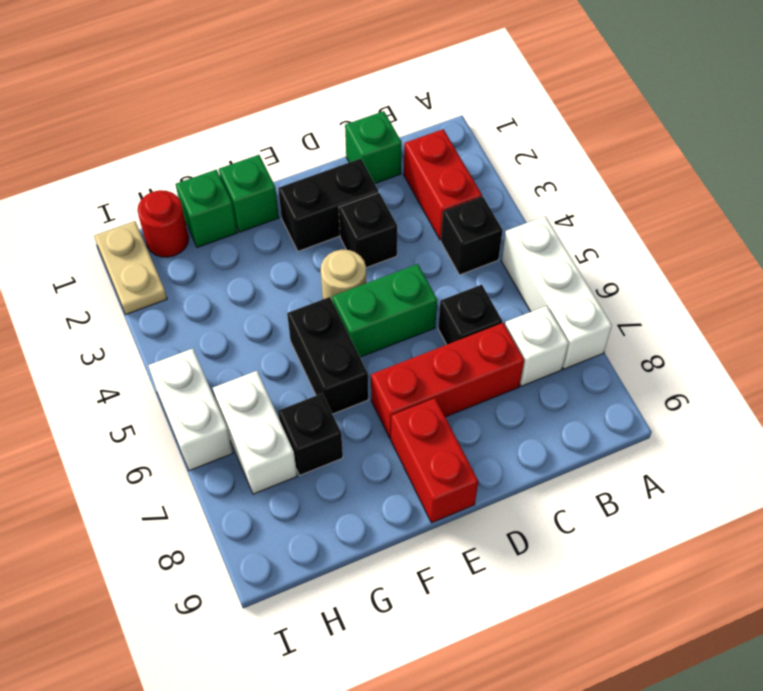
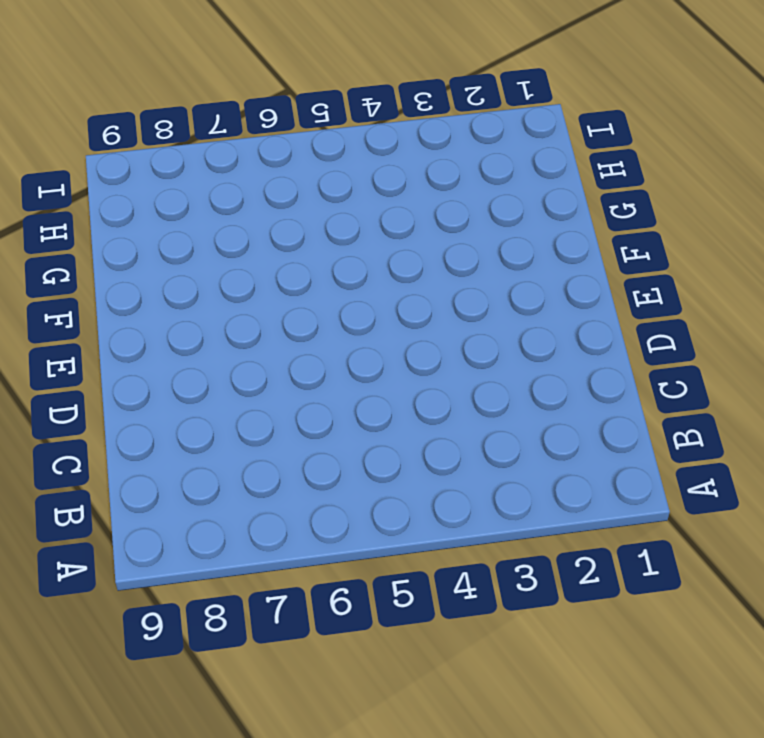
none -> white 1x3 brick [501,216,612,369]
none -> red 1x2 brick [404,129,482,240]
none -> black 1x1 brick [441,197,503,275]

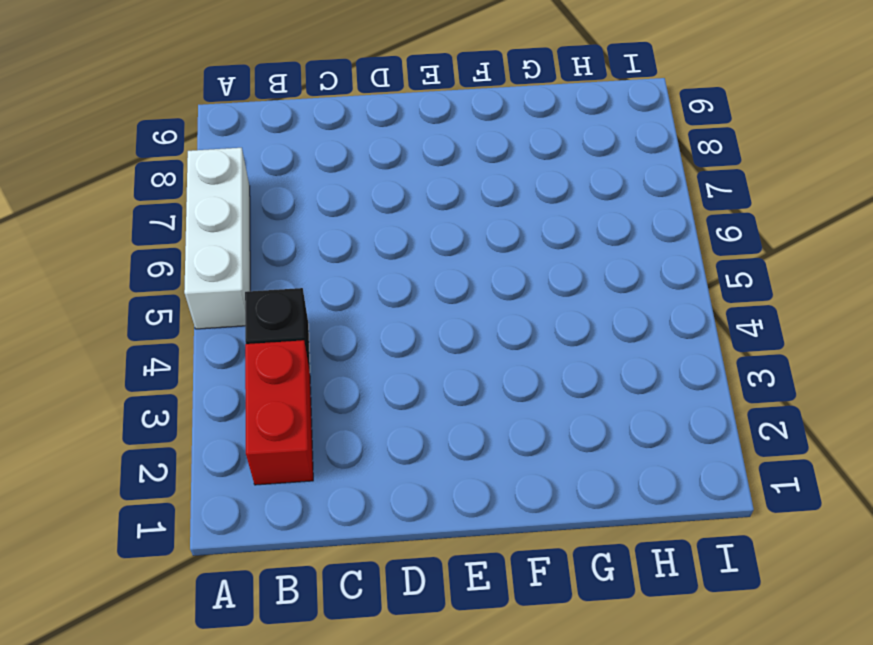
none -> white 1x1 brick [505,306,569,386]
none -> green 1x1 brick [345,111,402,183]
none -> black 1x1 brick [438,285,502,345]

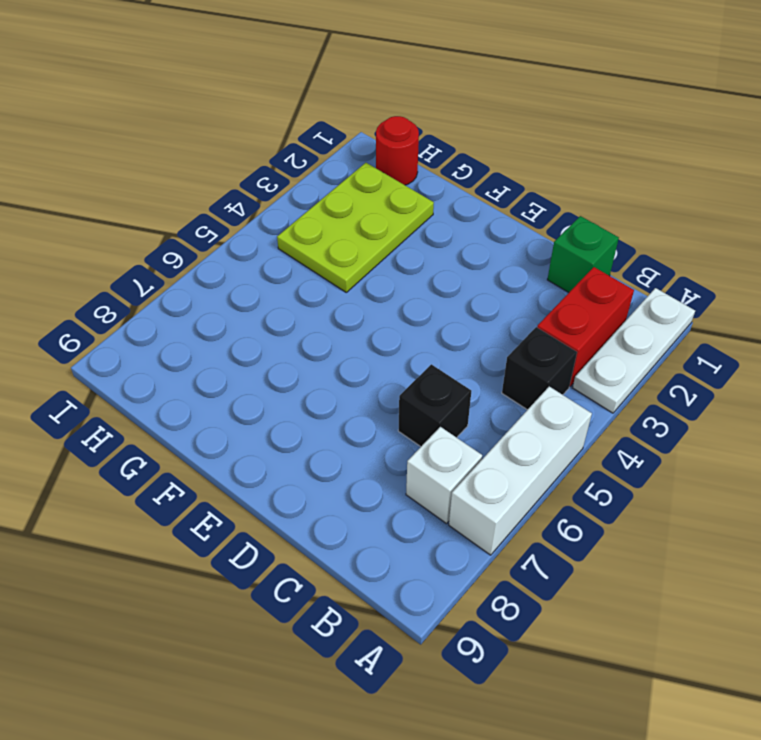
white 1x3 plate [573,288,695,413] -> none
lime 2x3 plate [277,163,434,292] -> none
none -> red 1x3 brick [371,323,524,439]
none -> black 1x2 brick [278,158,378,251]
none -> black 1x1 brick [339,193,397,268]

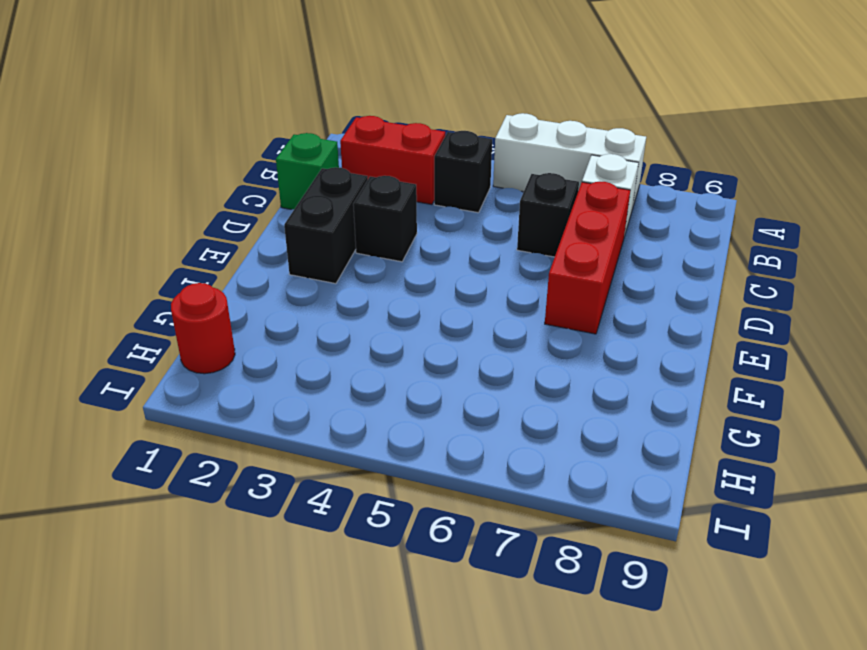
none -> green 1x2 brick [332,264,437,357]
none -> tan 1x1 round brick [321,250,366,300]
none -> red 1x2 brick [391,398,478,523]

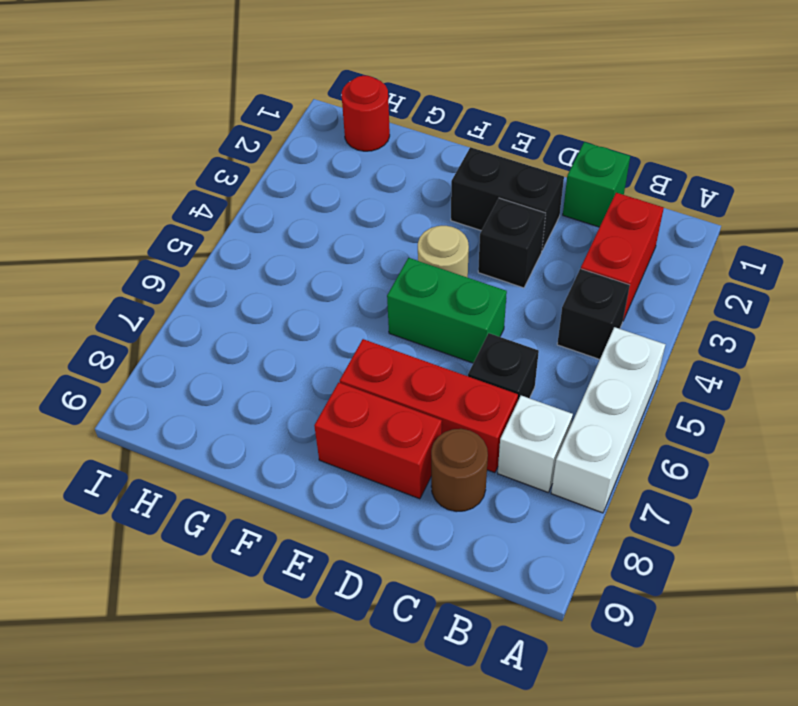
brown 1x1 round brick [431,429,488,512] -> none
red 1x2 brick [314,382,442,499] -> red 1x2 brick turned to [391,398,478,523]
none -> green 1x1 brick [219,155,279,232]
none -> black 1x2 brick [287,297,368,414]
none -> green 1x1 brick [175,170,237,247]

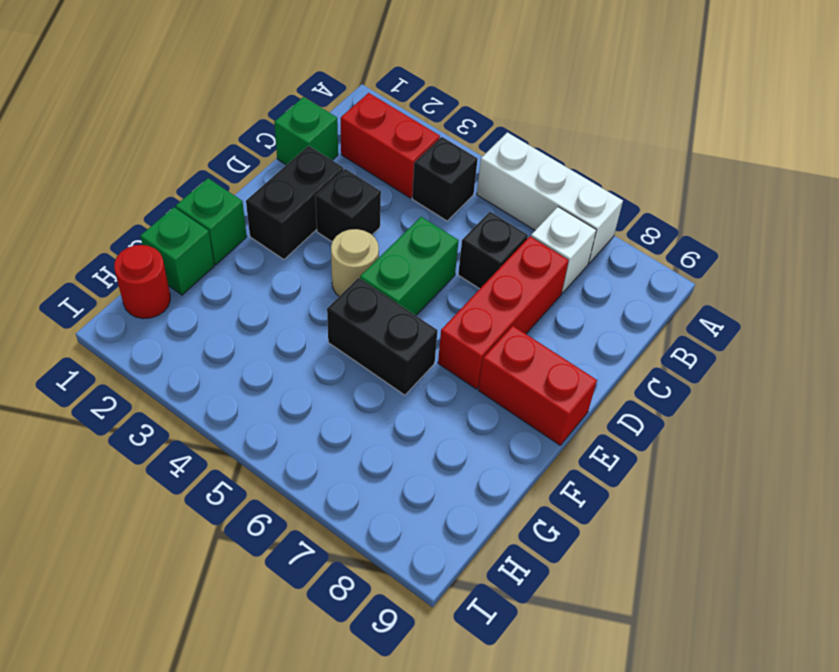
none -> black 1x1 brick [278,393,343,475]
none -> white 1x2 brick [213,371,297,494]
none -> tan 1x2 plate [94,221,167,315]

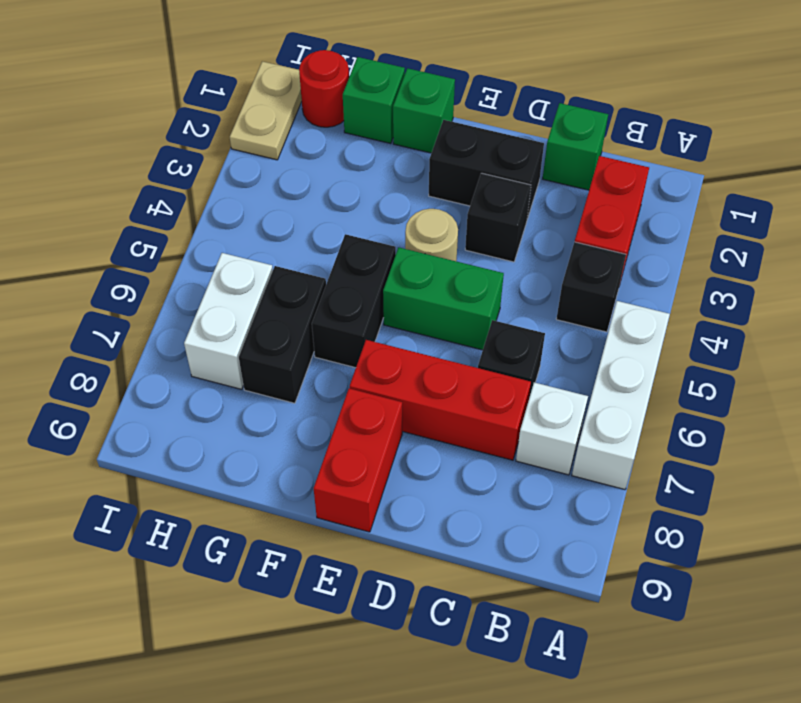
black 1x2 brick [239,266,326,403] -> black 1x1 brick [278,393,343,475]
none -> white 1x2 brick [148,348,233,471]

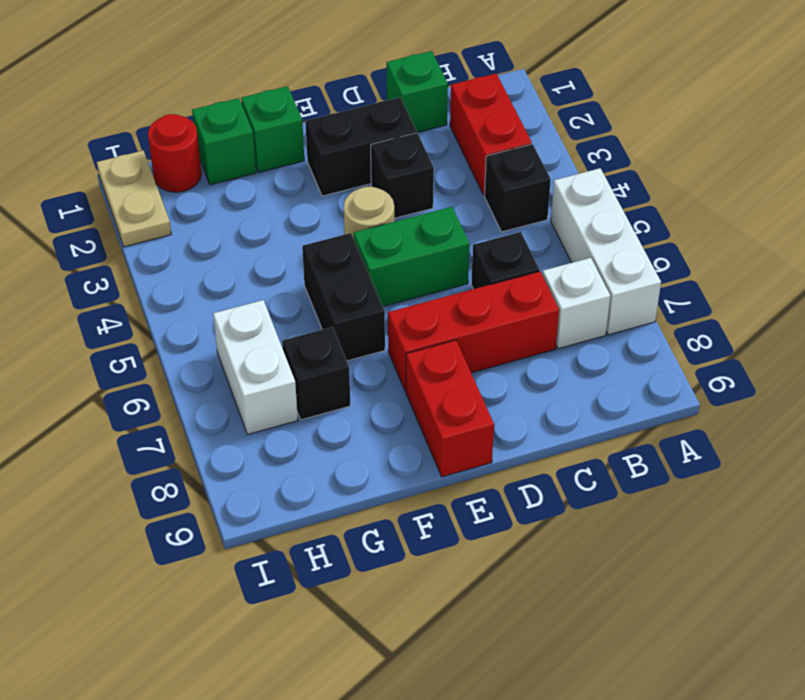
none -> white 1x2 brick [148,348,233,471]

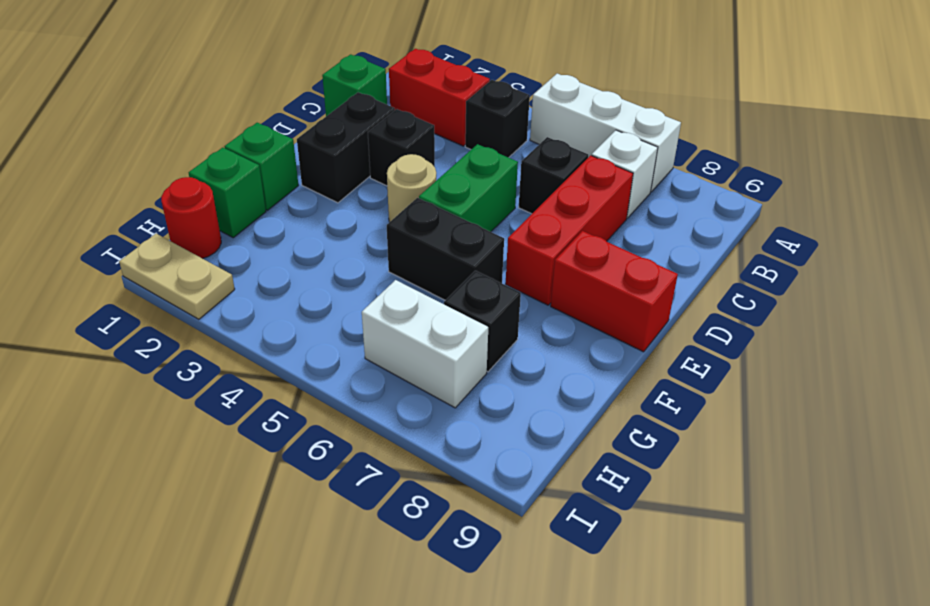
none -> white 1x2 brick [148,348,233,471]

